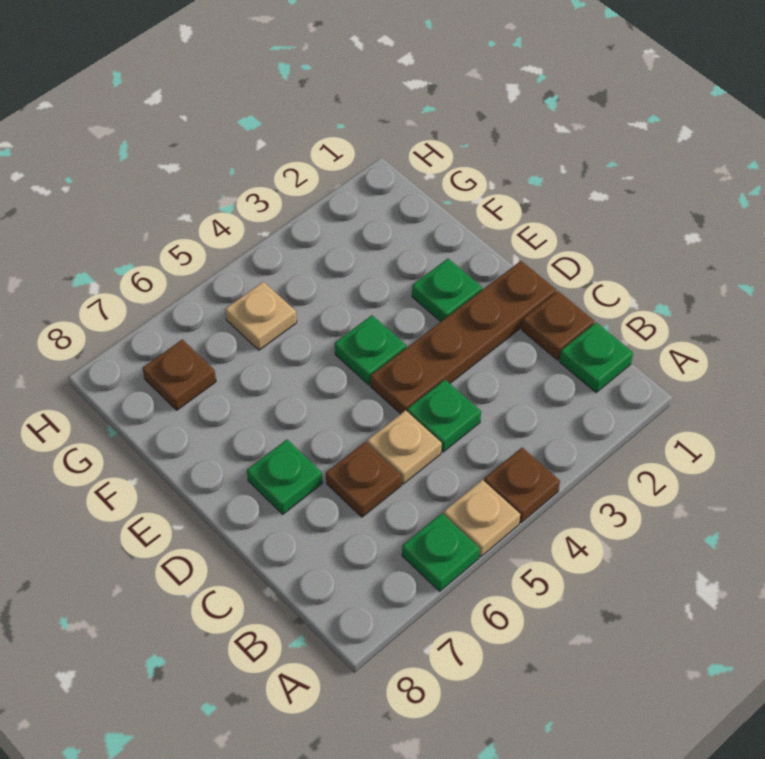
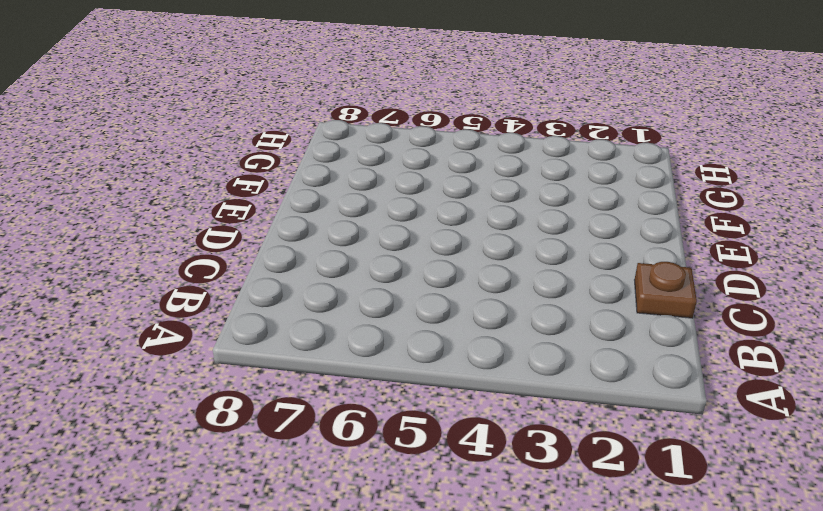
none -> brown 1x1 plate [484,448,560,523]
none -> tan 1x1 plate [444,480,520,557]
none -> green 1x1 plate [402,513,480,591]

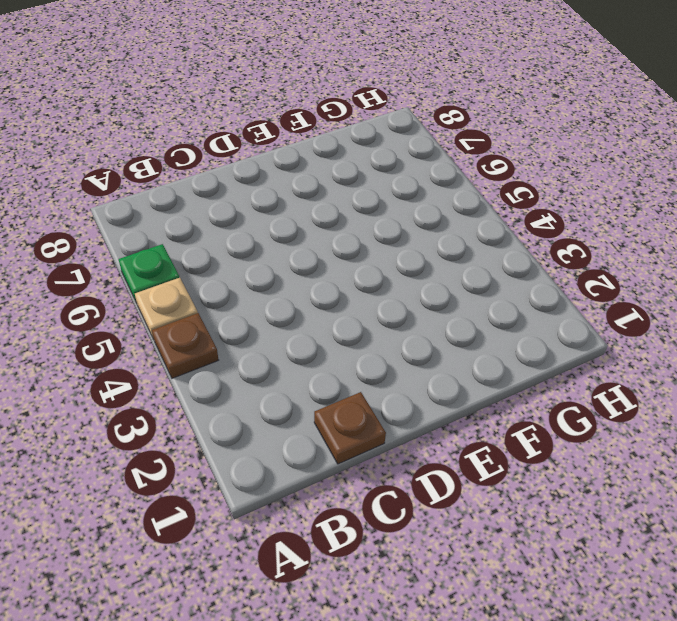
none -> green 1x1 plate [559,322,633,393]
none -> green 1x1 plate [407,380,481,452]
none -> tan 1x1 plate [367,410,442,484]

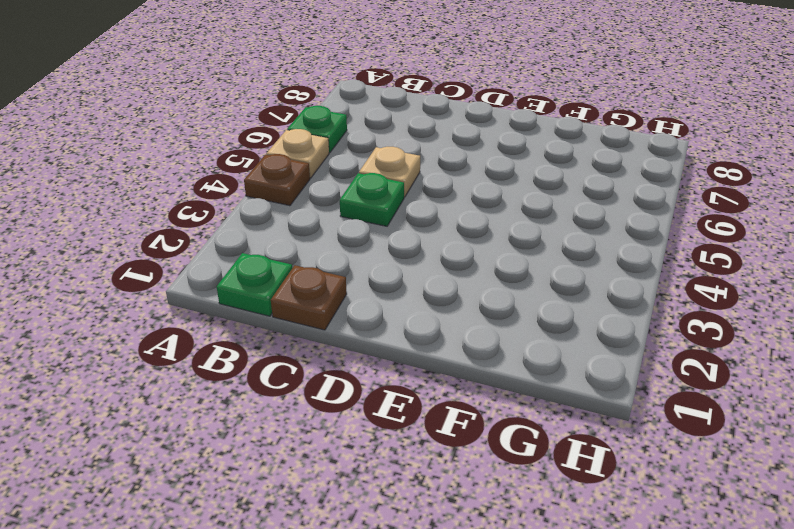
none -> brown 1x1 plate [326,442,401,517]
none -> brown 1x4 plate [371,261,556,414]
none -> green 1x1 plate [247,439,323,514]

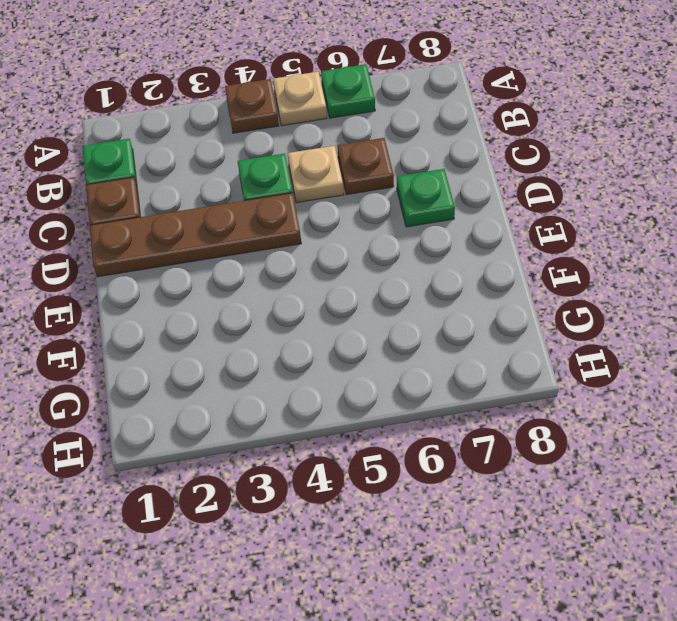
none -> green 1x1 plate [412,259,482,322]
none -> green 1x1 plate [335,315,406,385]
none -> tan 1x1 plate [225,282,297,350]

